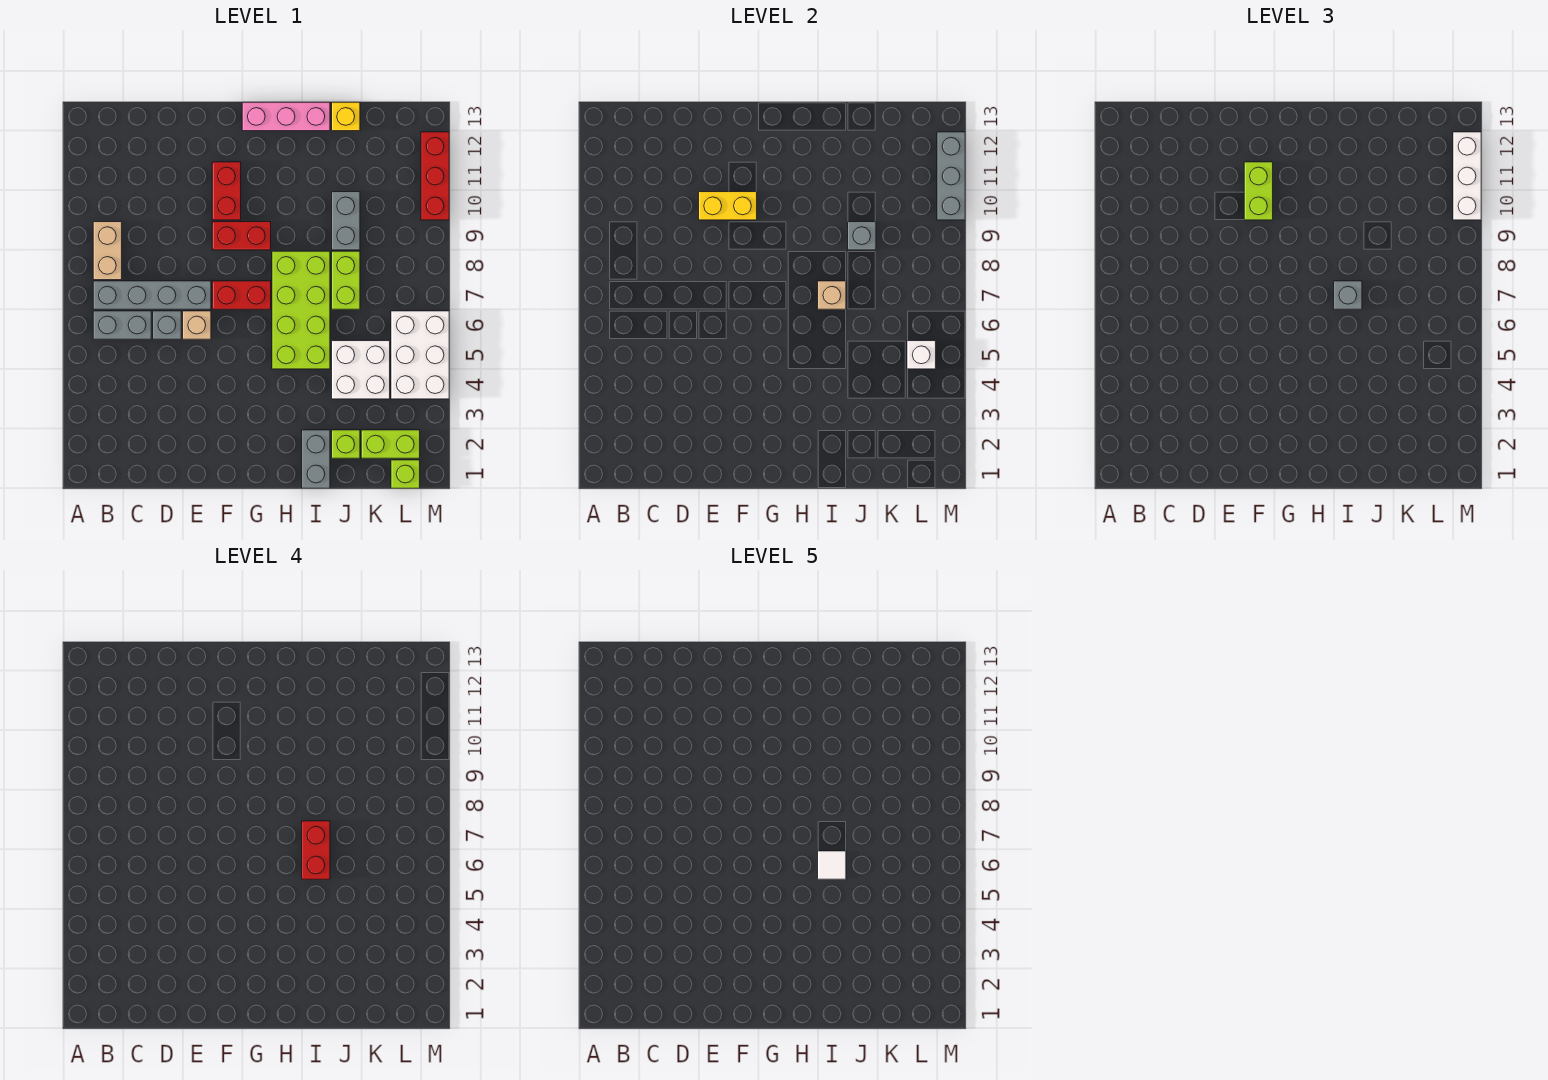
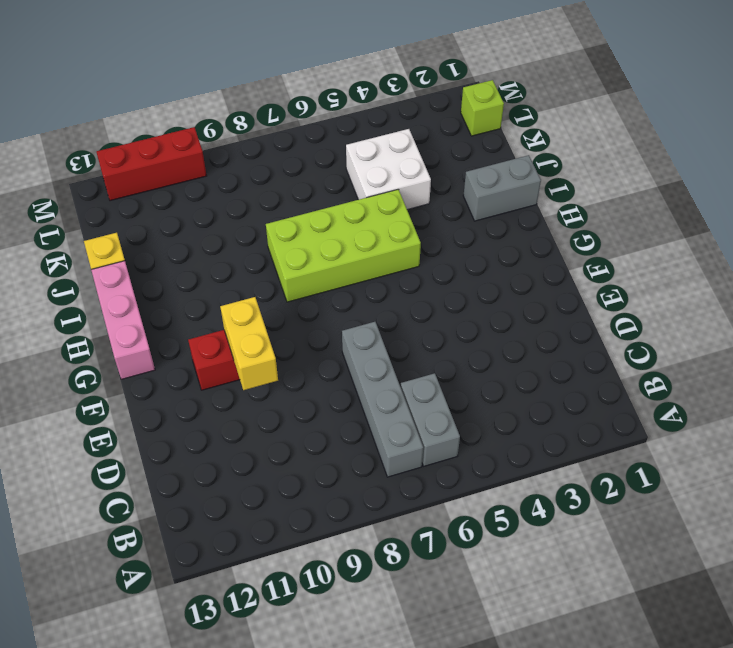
none -> tan 1x2 brick [93,222,122,280]
none -> grey 1x1 brick [153,311,181,339]
none -> tan 1x1 brick [183,311,211,339]
none -> red 1x2 brick [212,281,271,309]

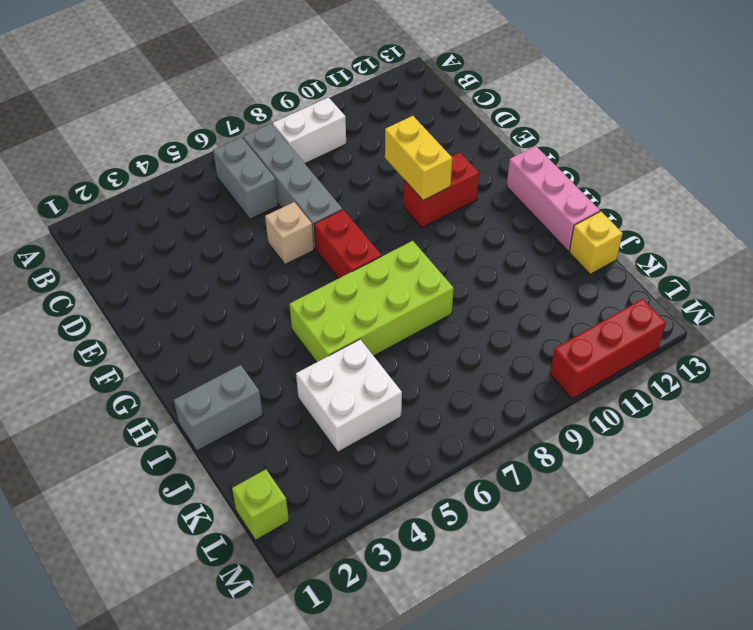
white 1x2 brick [273,97,346,163] -> tan 1x2 brick [93,222,122,280]
none -> grey 1x1 brick [153,311,181,339]
none -> red 1x2 brick [212,222,271,250]
none -> lime 1x1 brick [332,430,360,458]
none -> lime 1x2 brick [332,251,360,309]

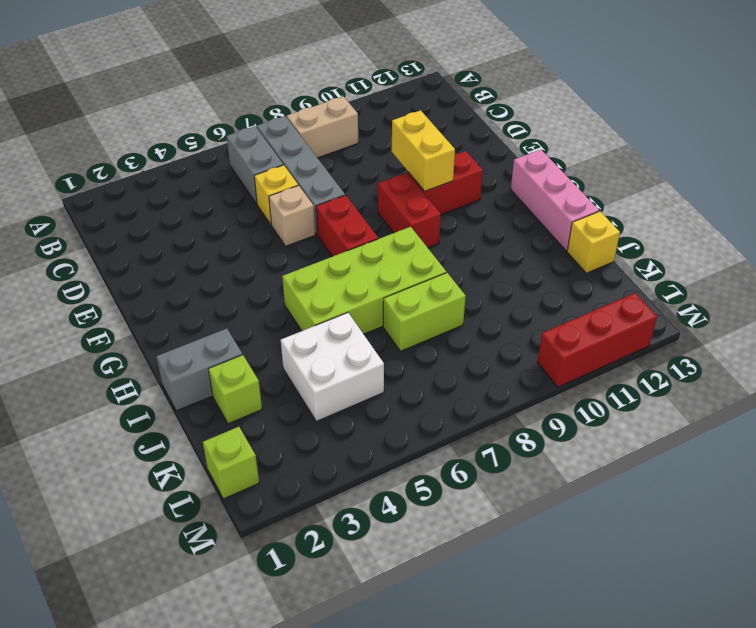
yellow 1x1 brick [254,165,298,224] -> grey 1x1 brick [153,311,181,339]
none -> grey 1x2 brick [332,192,360,250]
none -> lime 1x2 brick [361,430,420,458]
none -> white 2x3 brick [391,311,449,399]
none -> tan 1x1 brick [818,281,846,309]

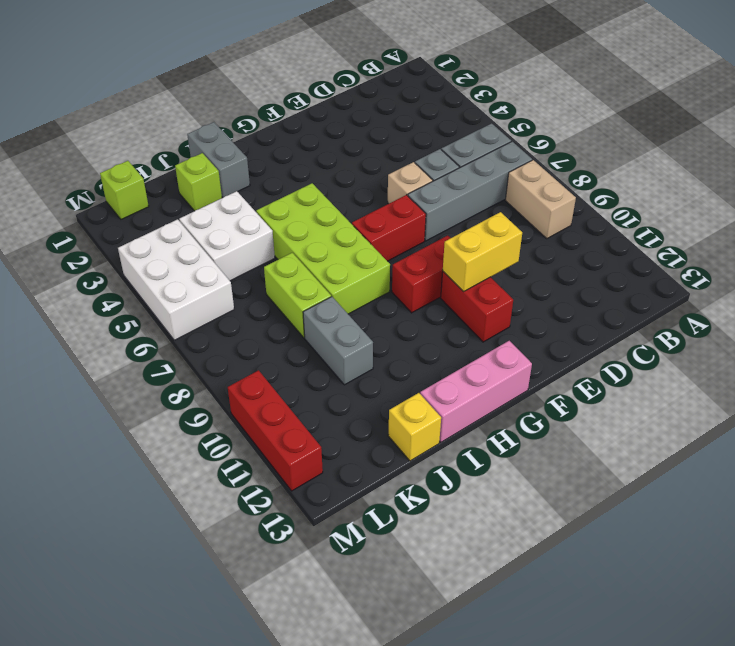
none -> lime 1x2 brick [361,430,420,458]
none -> tan 1x1 brick [818,281,846,309]
none -> grey 1x1 brick [848,222,876,250]
none -> white 1x1 brick [907,341,936,369]

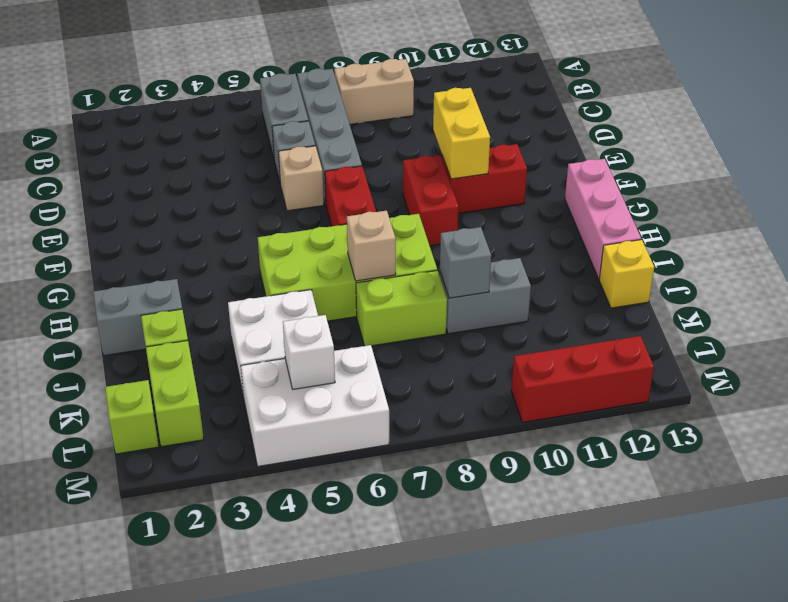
none -> grey 1x3 brick [937,132,965,220]
none -> lime 1x2 brick [1244,162,1273,220]
none -> grey 1x1 brick [1334,281,1362,309]
none -> white 1x3 brick [1453,132,1481,220]

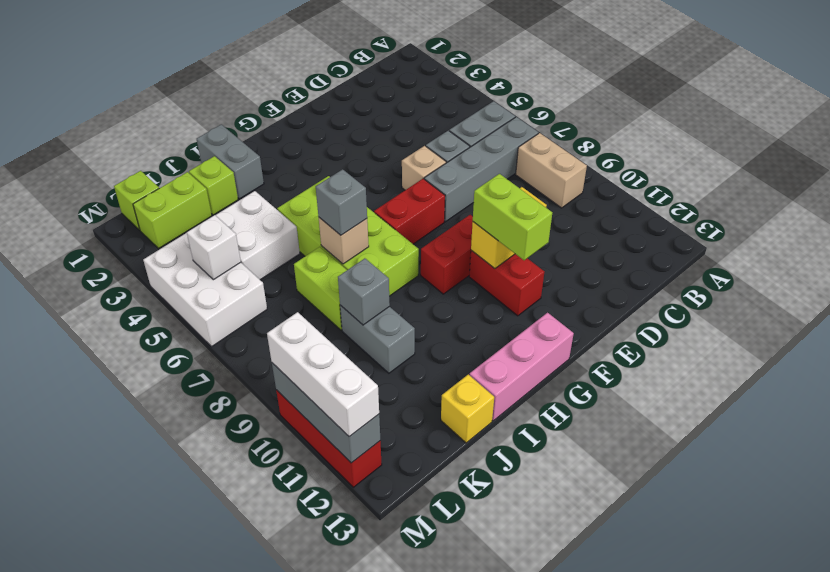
none -> red 1x2 brick [302,821,330,879]
none -> white 1x1 tile [818,851,846,879]

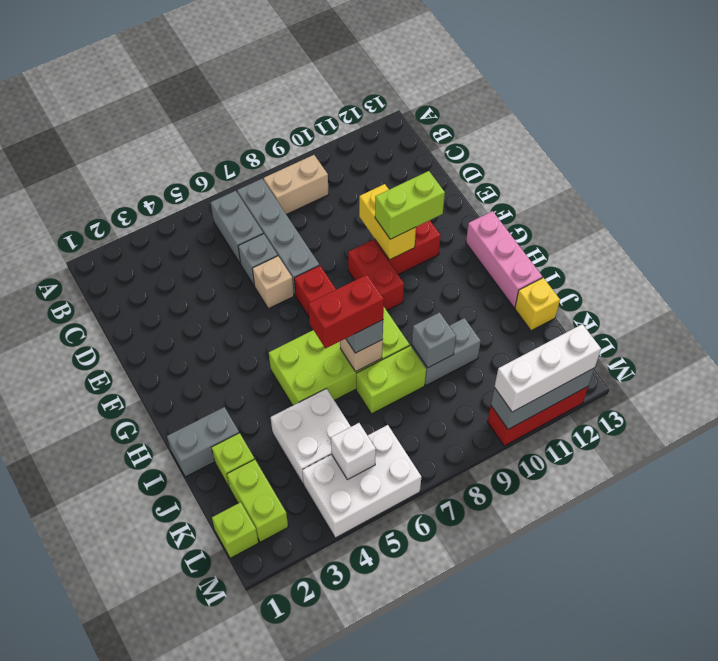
none -> white 1x1 tile [818,851,846,879]

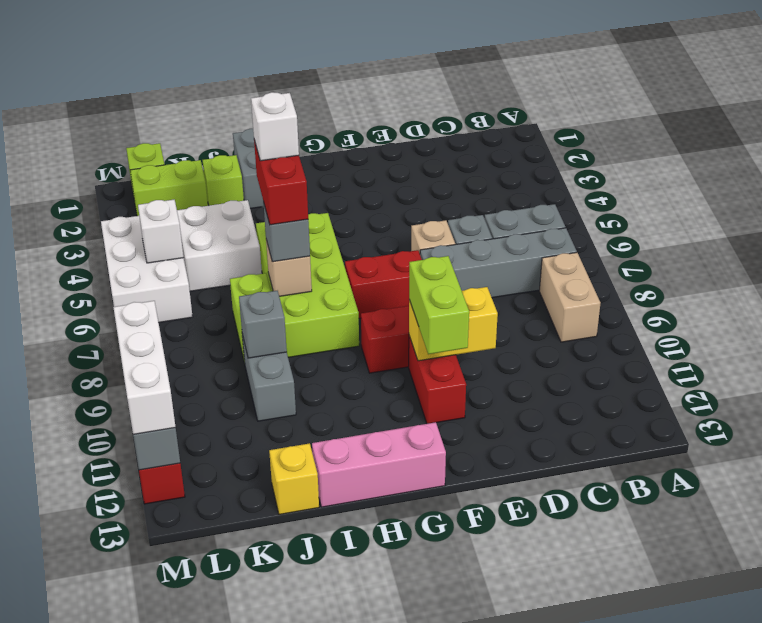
white 1x1 brick [251,92,299,161] -> white 1x1 tile [818,851,846,879]

